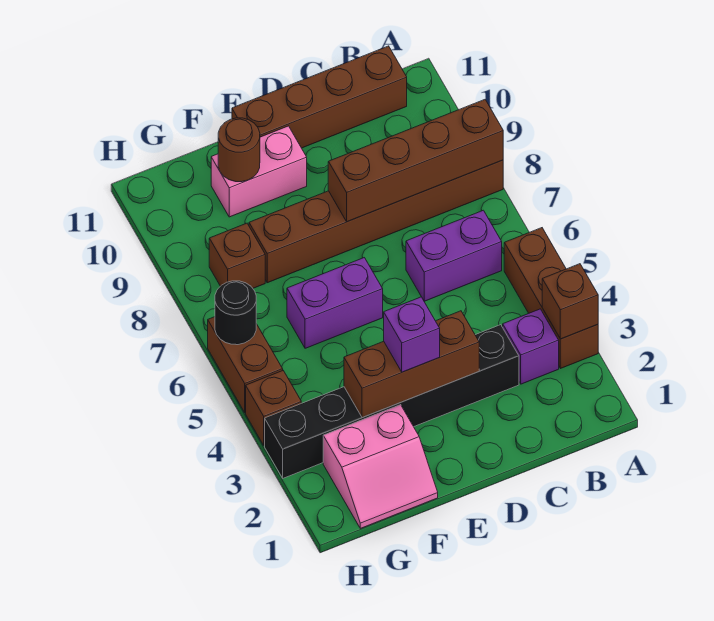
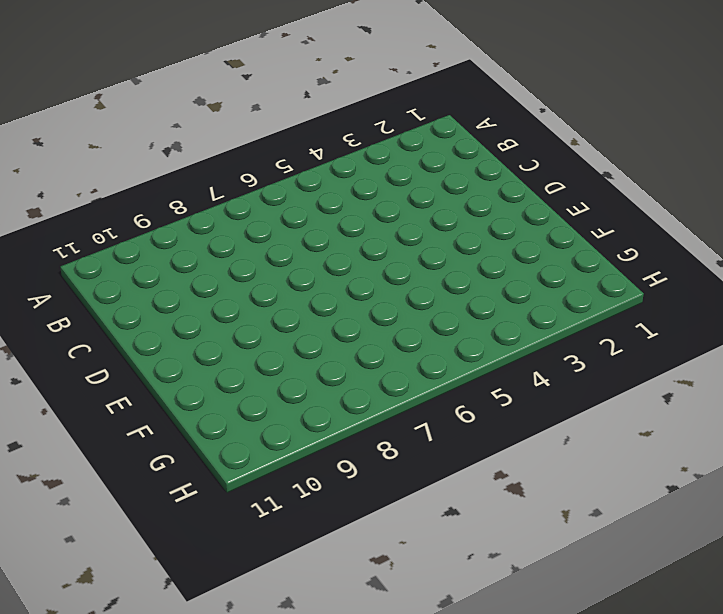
none -> brown 1x3 brick [504,228,598,368]
none -> brown 1x6 brick [249,160,503,283]
none -> purple 1x1 brick [503,309,559,384]

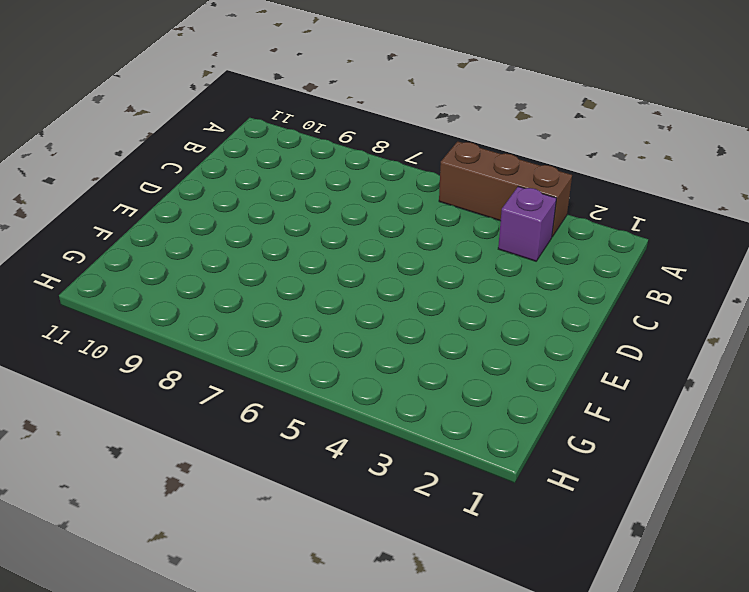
none -> brown 1x6 brick [249,160,503,283]
none -> purple 1x2 brick [406,210,502,301]
none -> brown 1x4 brick [232,46,407,148]

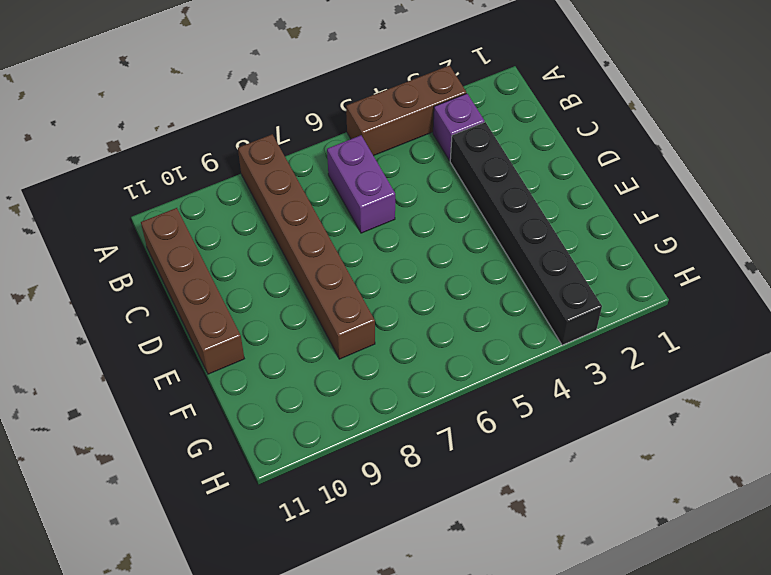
none -> purple 1x2 brick [287,258,383,348]
none -> pink 1x2 brick [211,126,307,217]
none -> pink 2x2 slope [323,405,438,528]

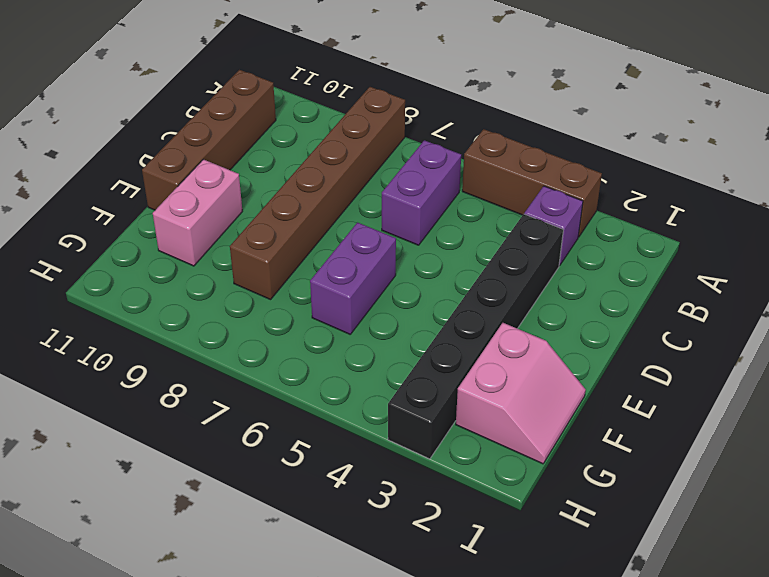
none -> brown 1x1 brick [209,223,265,288]
none -> brown 1x1 brick [246,371,301,445]
none -> brown 1x2 brick [208,317,283,413]

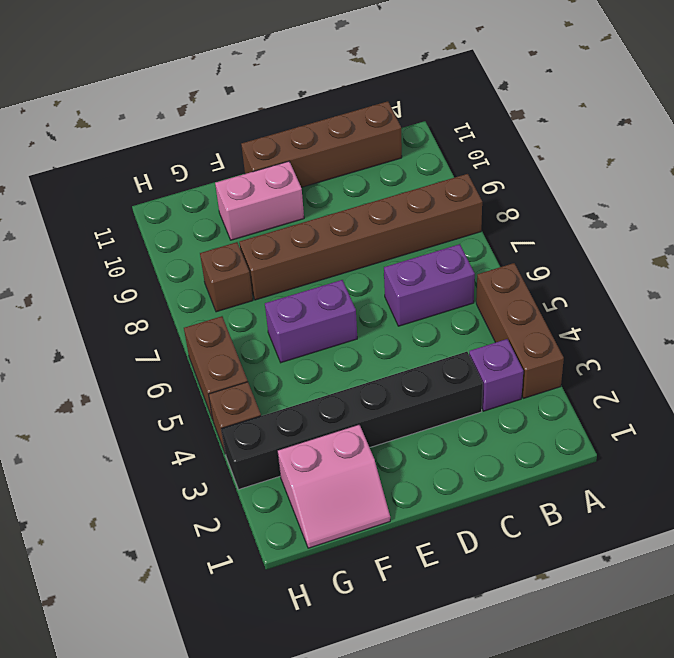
none -> brown 1x1 brick [542,264,598,339]
none -> brown 1x4 brick [328,100,503,222]
none -> brown 1x3 brick [344,311,479,418]

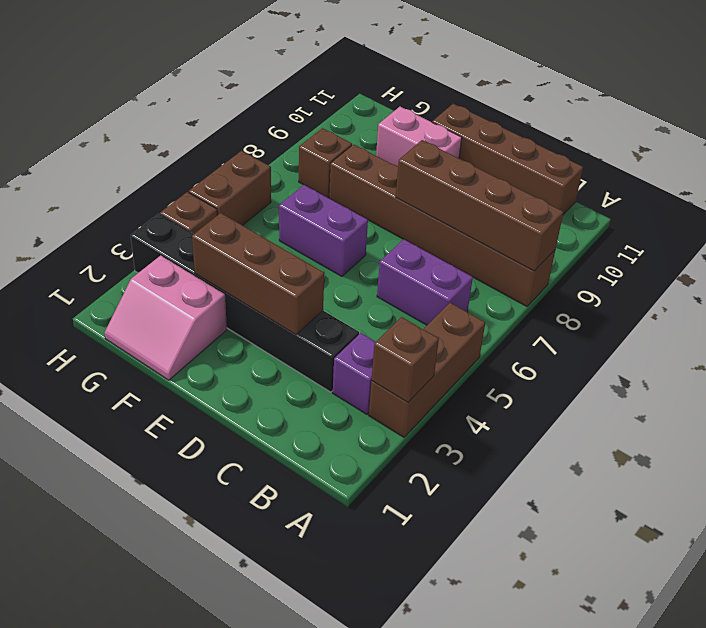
none -> brown 1x1 round brick [218,118,260,182]
none -> black 1x1 round brick [215,281,256,345]
none -> purple 1x1 brick [384,297,440,372]

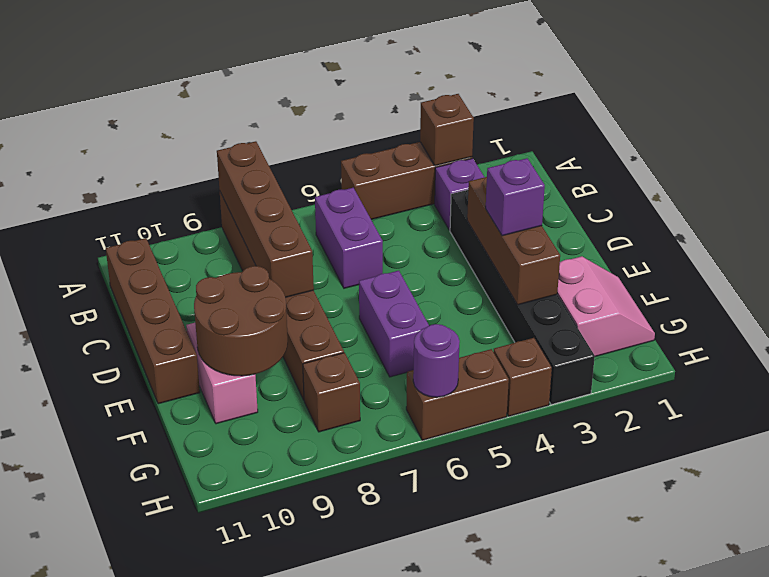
brown 2x2 round brick [194,266,288,376] -> brown 1x1 round brick [218,118,260,182]
purple 1x1 round brick [413,324,460,397] -> black 1x1 round brick [215,281,256,345]

